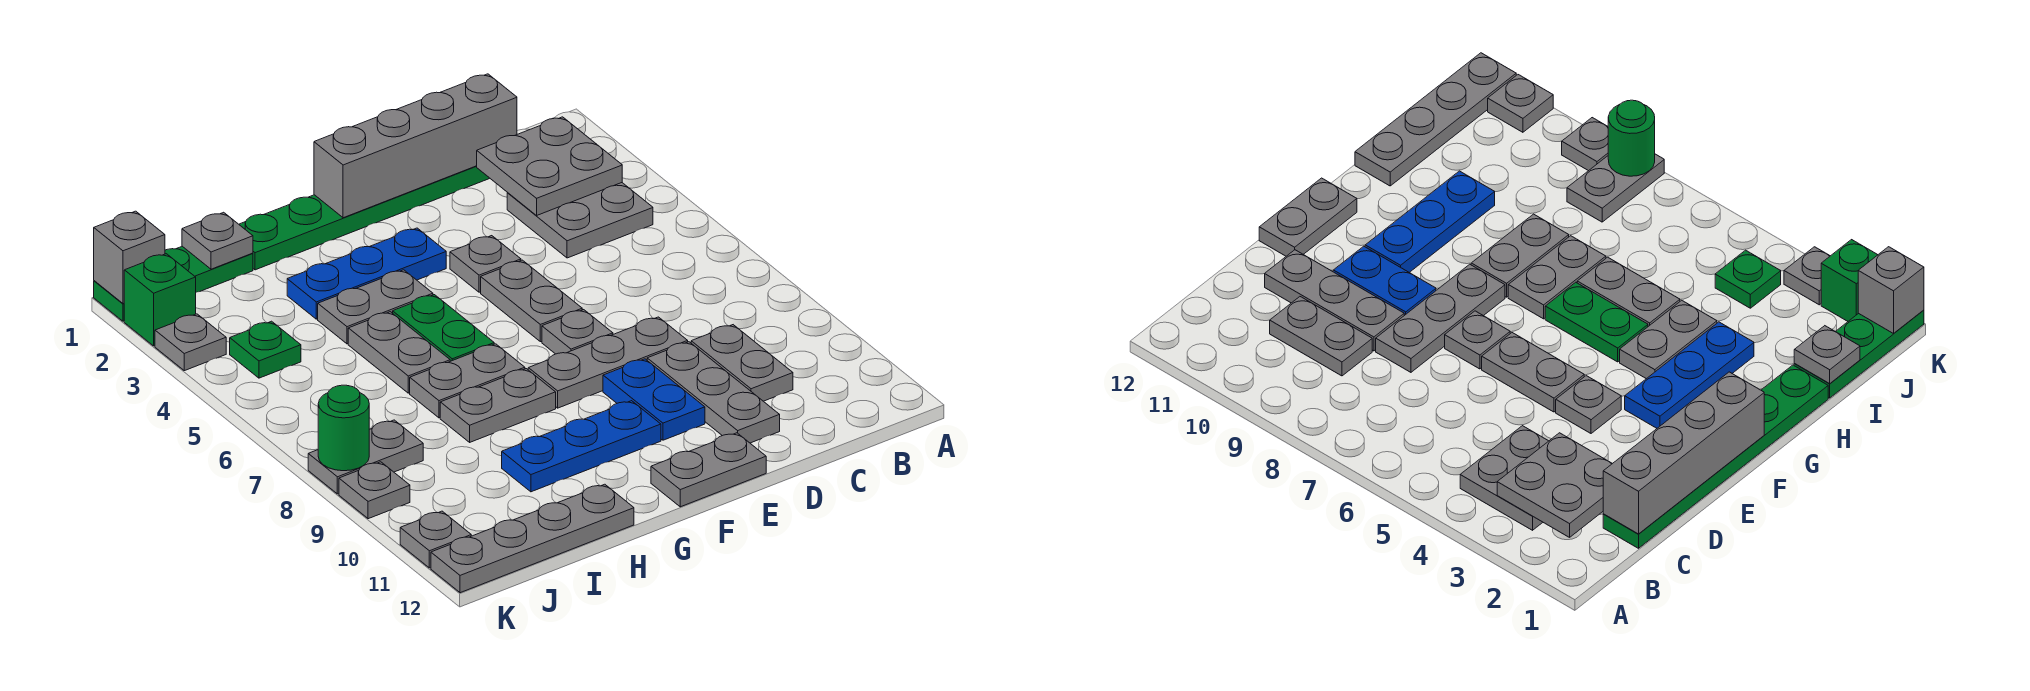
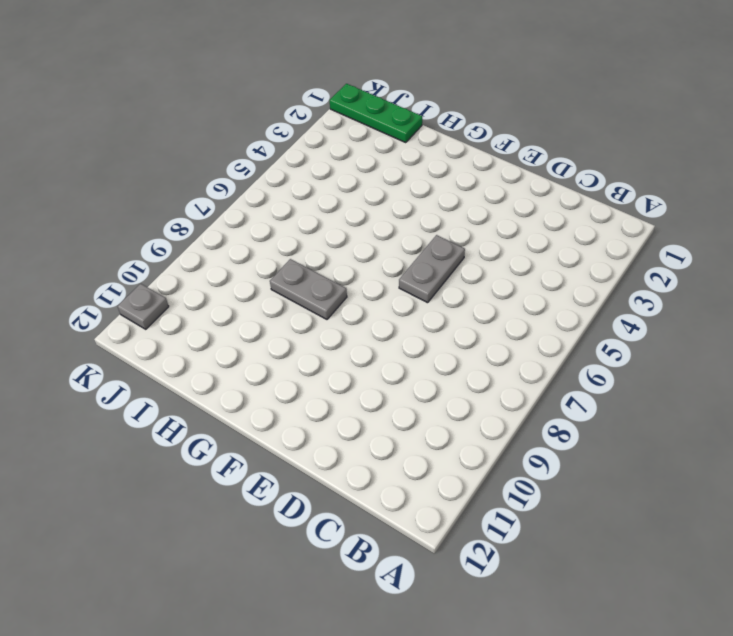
none -> grey 2x2 plate [507,183,653,258]
none -> green 1x6 plate [239,166,490,270]
none -> grey 1x2 plate [691,325,793,401]
none -> grey 1x3 plate [528,317,688,408]

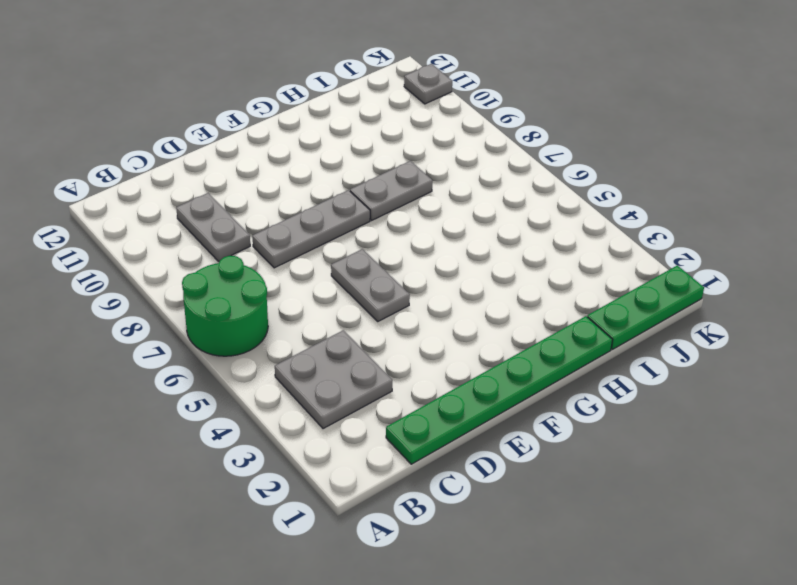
green 2x2 round brick [182,256,268,356] -> none
none -> grey 1x3 plate [647,342,780,443]
none -> grey 1x1 plate [450,236,521,292]
none -> grey 1x1 plate [542,310,613,354]
none -> blue 1x2 plate [603,359,705,440]

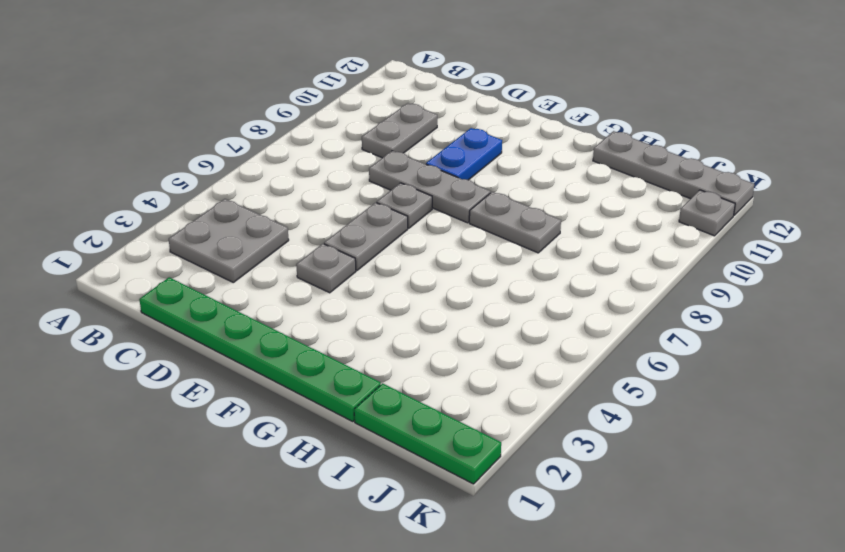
none -> grey 1x3 plate [647,342,780,443]
none -> grey 1x2 plate [651,433,766,507]
none -> blue 1x3 plate [287,228,446,319]
none -> blue 1x3 plate [502,401,661,492]

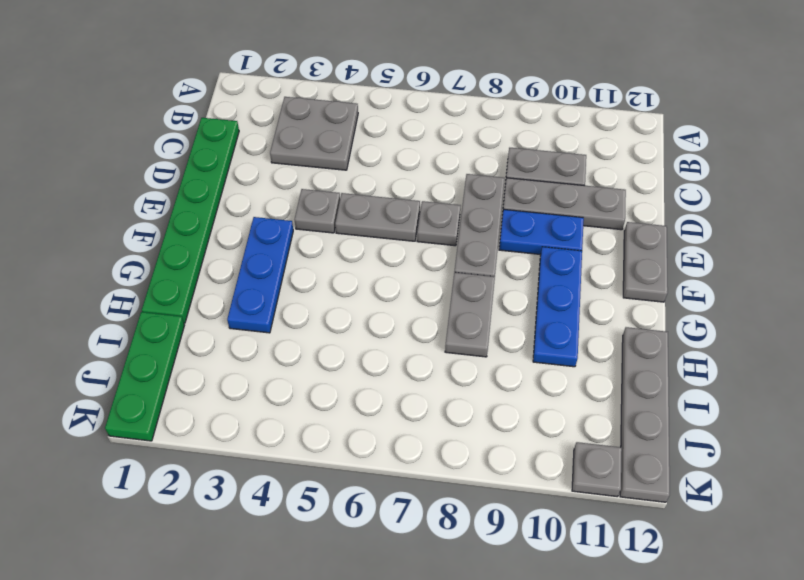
none -> grey 1x2 plate [318,270,433,344]
none -> green 1x2 plate [393,295,494,361]
none -> grey 1x2 plate [410,344,525,418]
none -> grey 1x2 plate [348,312,450,393]

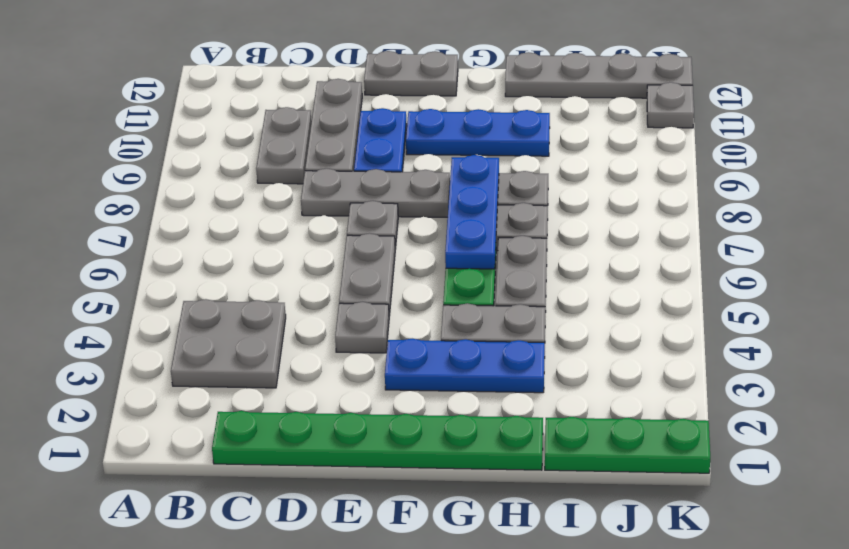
blue 1x3 plate [445,155,499,269] -> none
none -> green 1x1 plate [230,321,301,378]
none -> grey 1x2 plate [308,420,423,494]
none -> green 1x1 brick [124,254,196,346]
none -> grey 1x1 plate [155,314,226,371]

